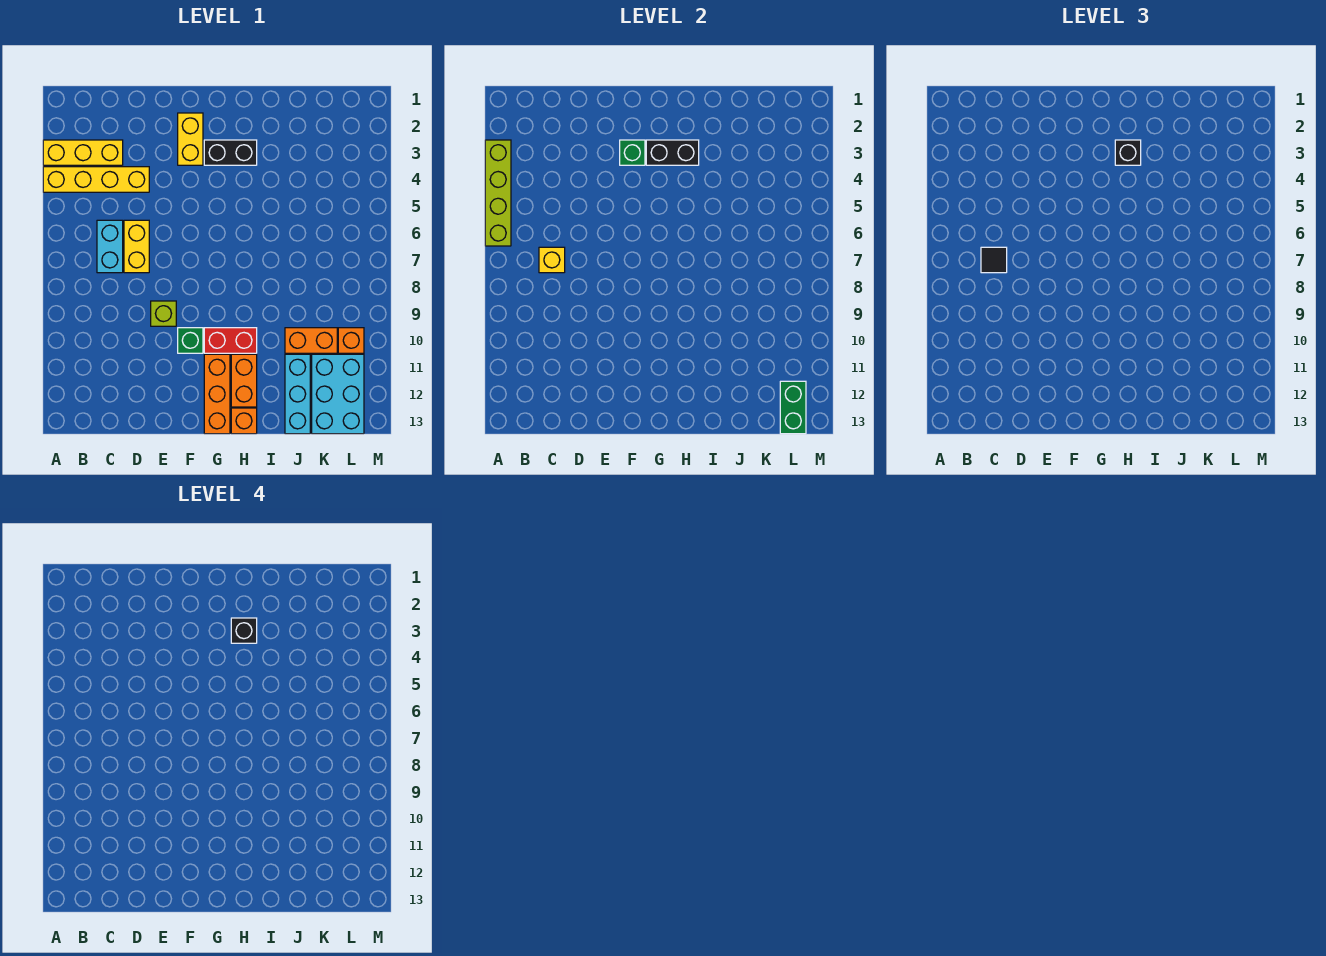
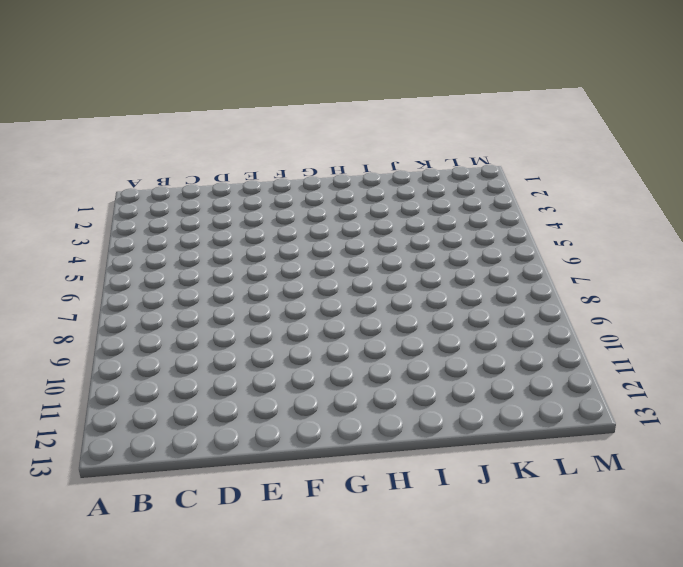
none -> yellow 1x3 brick [43,140,123,165]
none -> yellow 1x4 brick [43,167,149,192]
none -> cyan 1x2 brick [97,220,123,273]

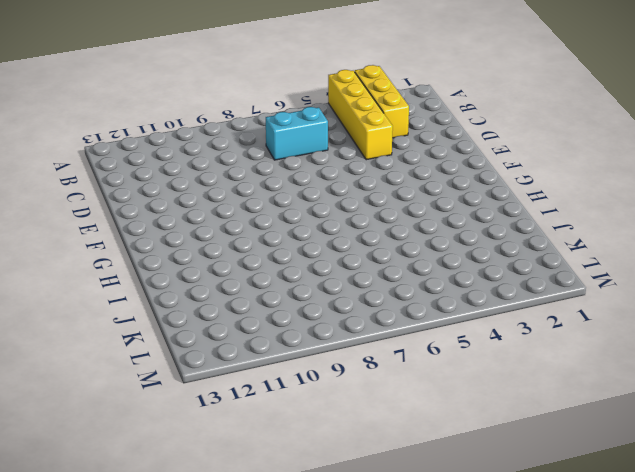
none -> yellow 1x2 brick [124,220,149,273]
none -> lime 1x1 brick [151,301,176,326]
none -> yellow 1x2 brick [178,113,203,165]

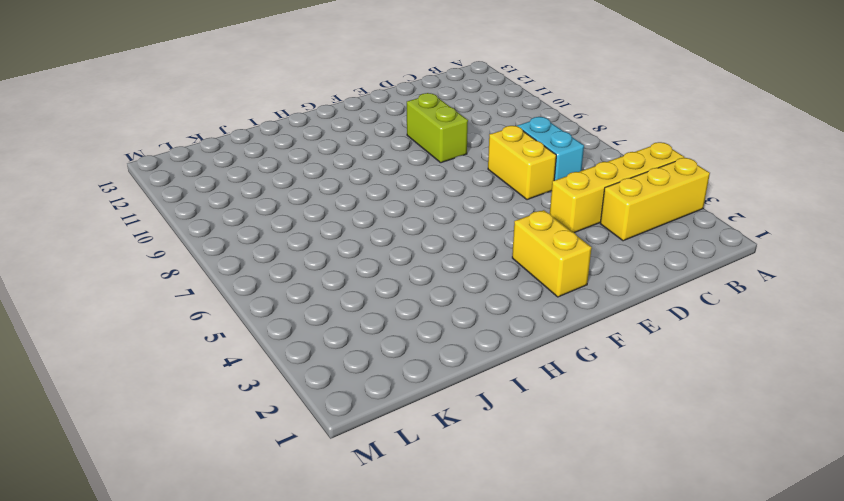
lime 1x2 brick [407,93,468,163] -> lime 1x1 brick [151,301,176,326]
none -> green 1x1 brick [178,328,203,353]
none -> black 1x2 brick [204,140,257,165]
none -> red 1x2 brick [204,328,257,353]

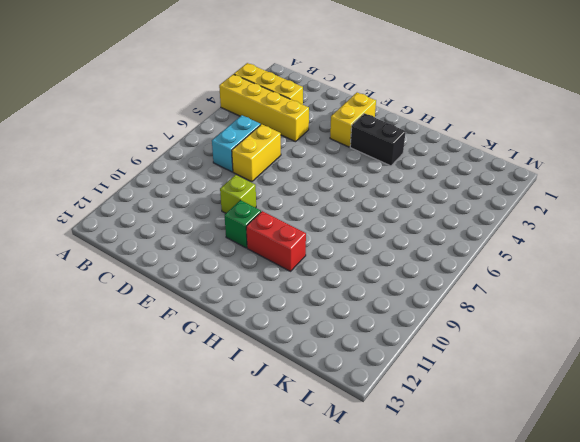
none -> orange 1x3 brick [204,354,230,434]
none -> orange 1x2 brick [231,354,257,407]
none -> orange 1x1 brick [231,408,257,434]

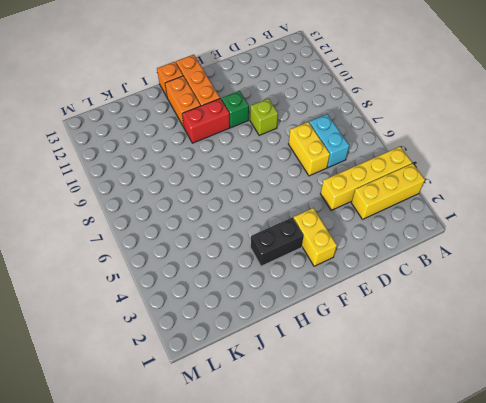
none -> orange 1x2 brick [285,328,337,353]
none -> cyan 1x3 brick [285,354,310,434]
none -> cyan 2x3 brick [312,354,364,434]

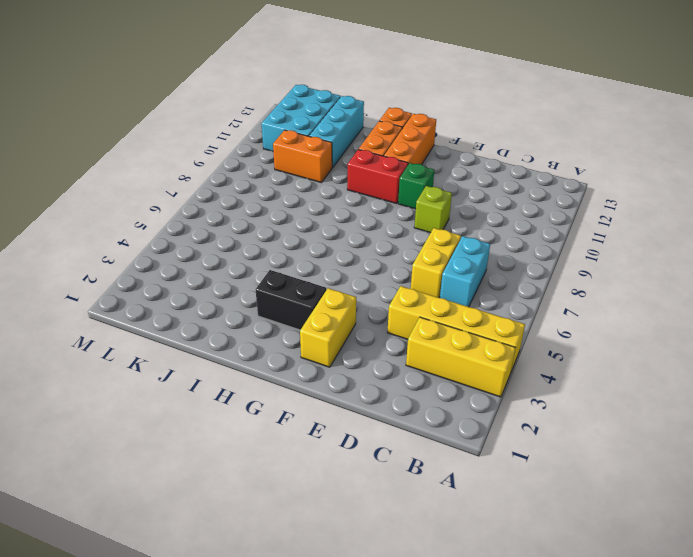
none -> orange 1x1 brick [338,328,364,353]
none -> lime 1x4 brick [485,140,511,246]
none -> yellow 1x1 brick [539,247,565,273]

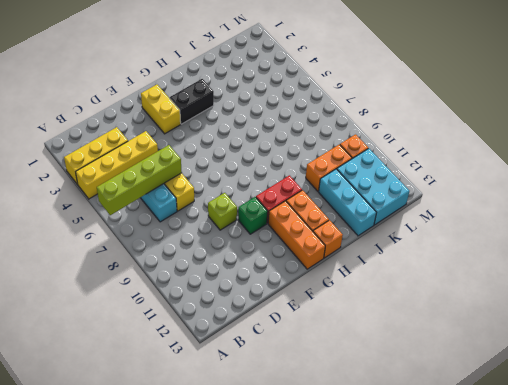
lime 1x4 brick [97,145,182,215] -> lime 1x4 brick turned to [485,140,511,246]
none -> yellow 1x1 brick [539,247,565,273]
none -> green 1x1 brick [620,140,645,165]
none -> black 1x2 brick [646,140,699,165]

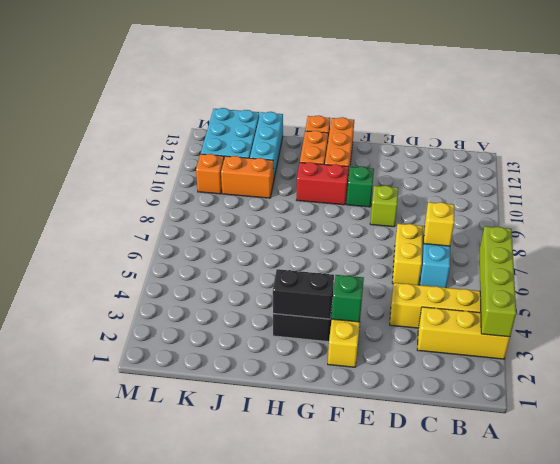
none -> green 1x2 brick [780,381,806,434]
none -> black 1x1 tile [981,247,1007,273]
none -> black 1x1 brick [1115,140,1141,165]

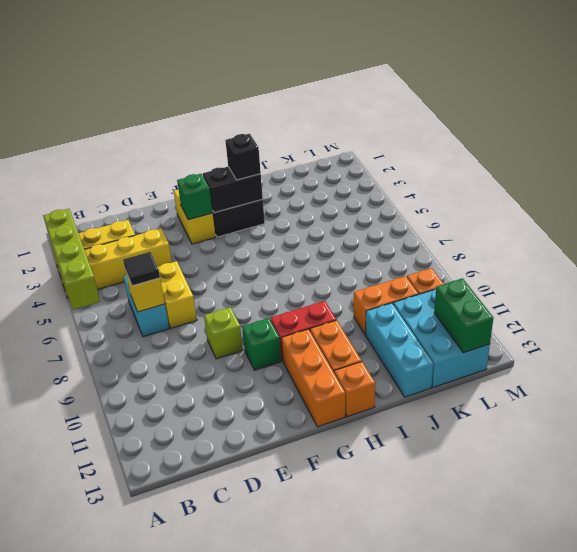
none -> black 1x1 brick [231,618,257,643]

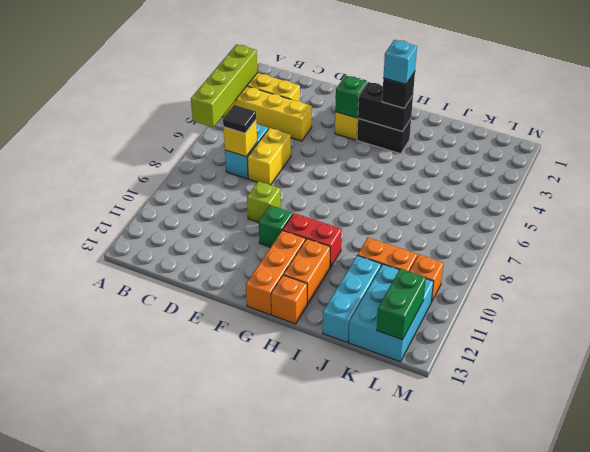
cyan 1x1 brick [383,40,417,84] -> black 1x1 brick [231,618,257,643]

